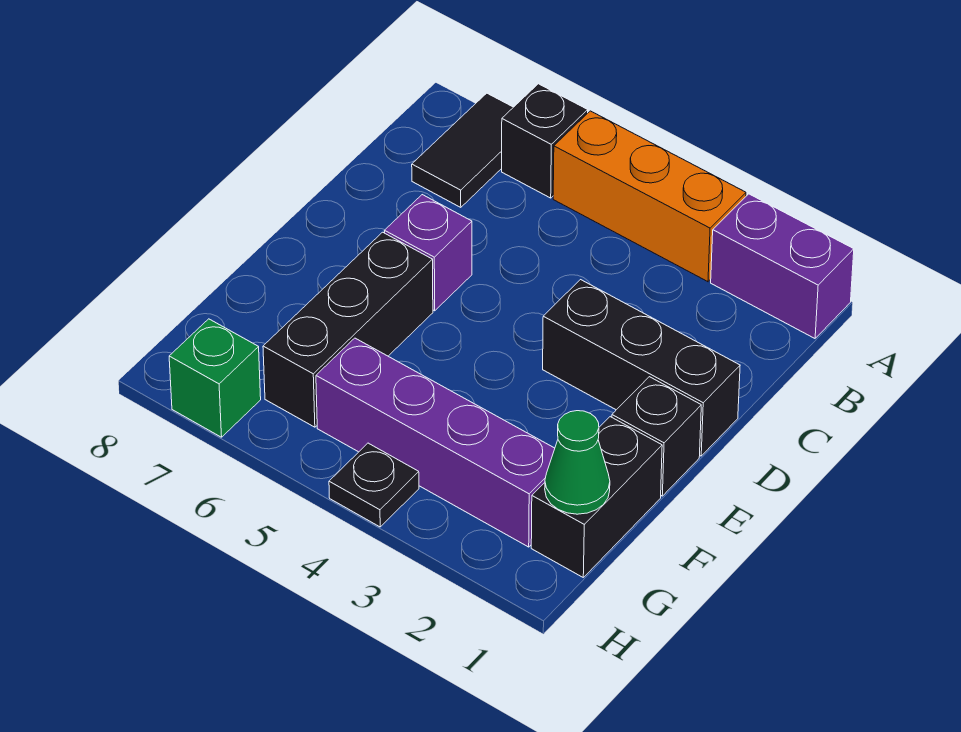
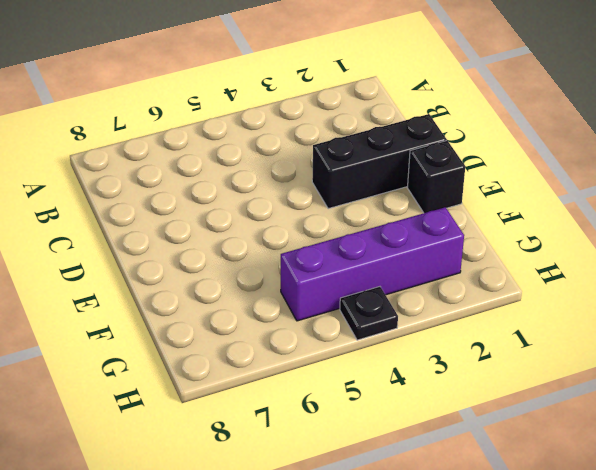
none -> purple 1x2 brick [711,194,854,338]
none -> orange 1x3 brick [553,111,746,282]
none -> black 1x1 brick [502,84,588,198]

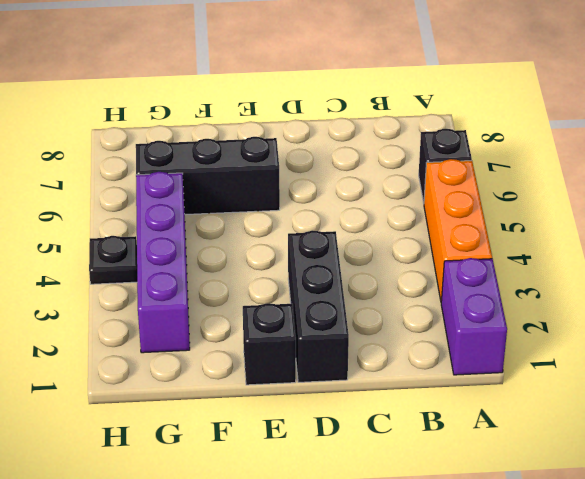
none -> black 1x2 tile [412,93,513,207]
none -> purple 1x1 brick [384,195,472,311]
none -> black 1x2 brick [531,417,662,577]

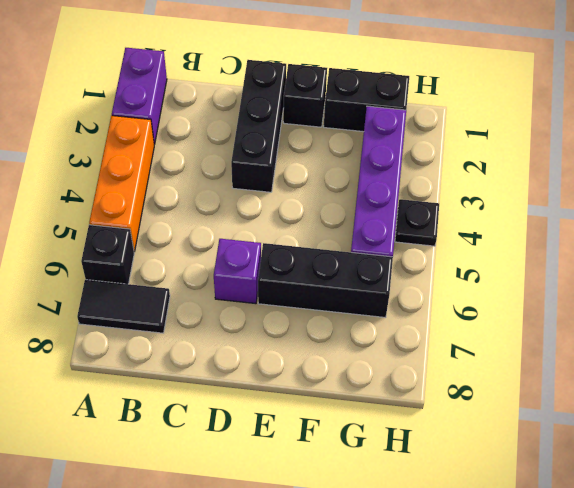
none -> green 1x1 brick [169,319,261,437]
none -> green 1x1 cone [545,411,610,514]

